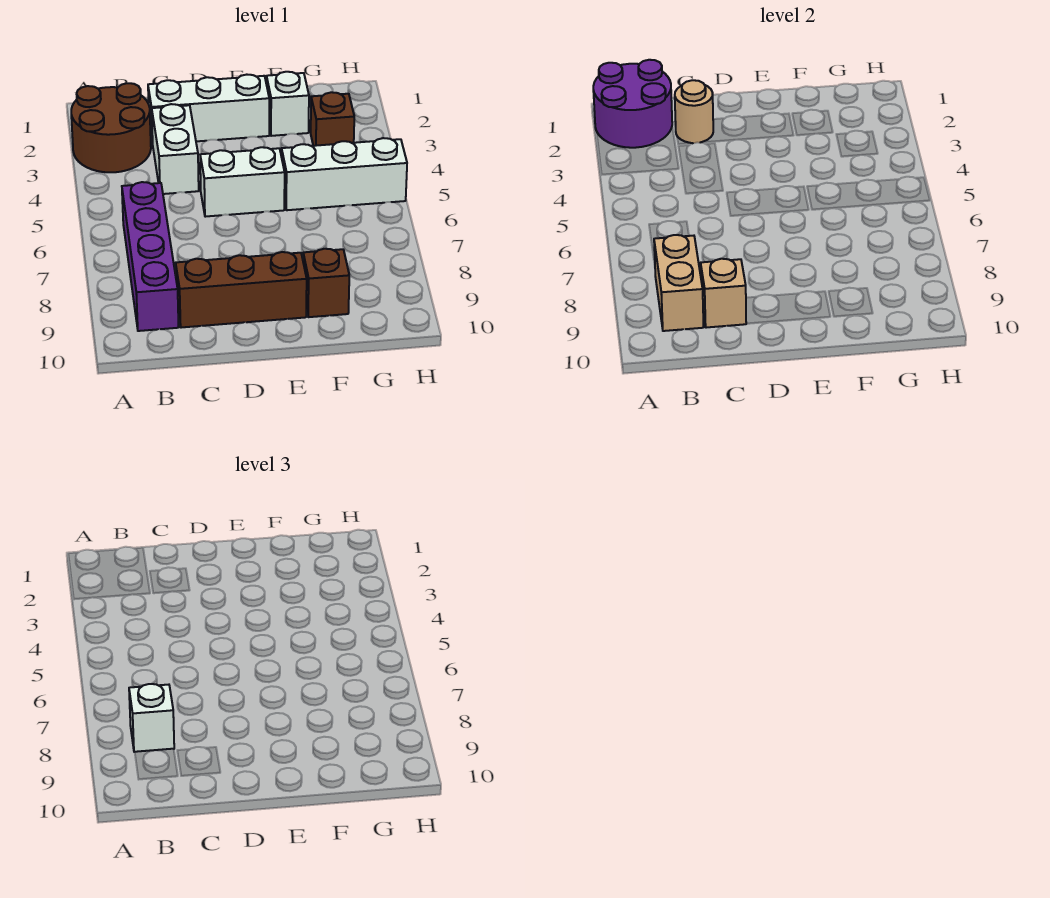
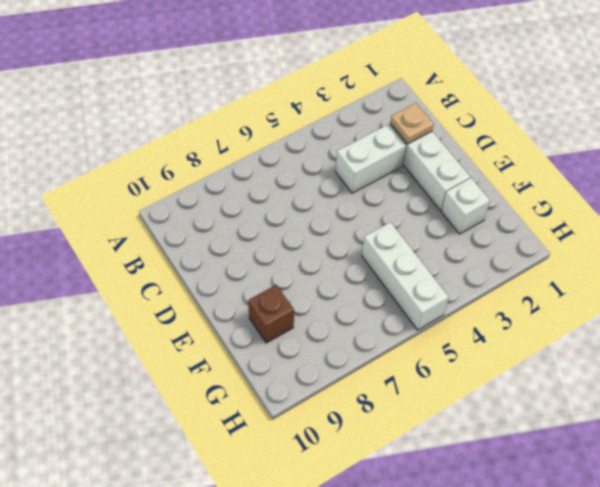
tan 1x1 plate [390,103,434,144] -> tan 1x1 round brick [675,80,713,143]
none -> brown 2x2 round brick [71,83,151,172]
none -> purple 1x4 brick [122,182,179,331]
none -> brown 1x3 brick [176,252,307,328]

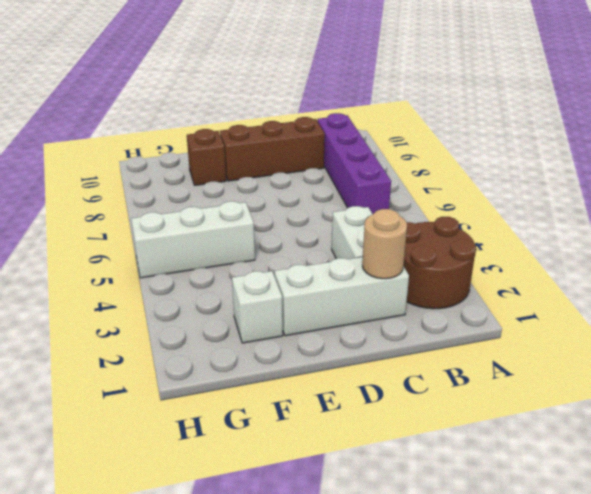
none -> white 1x2 brick [200,147,285,217]
none -> brown 1x1 brick [311,92,354,146]
none -> purple 2x2 round brick [593,60,672,148]

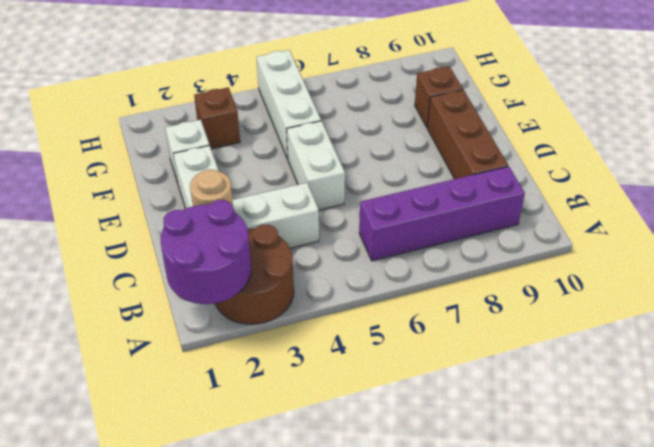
none -> tan 1x2 brick [654,235,704,331]
none -> tan 1x1 brick [701,259,747,328]
none -> white 1x1 brick [129,684,174,752]

